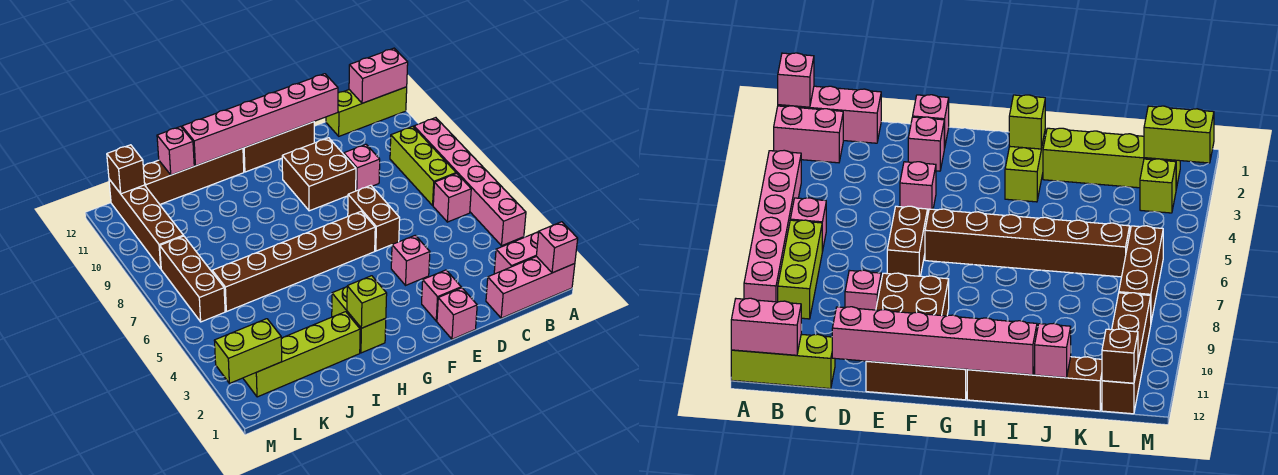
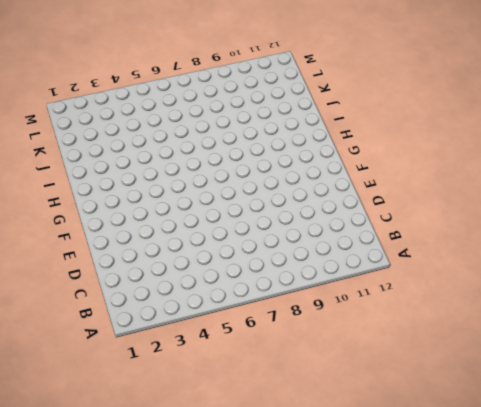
none -> pink 1x3 brick [486,256,575,318]
none -> pink 1x2 brick [494,232,539,274]
none -> pink 1x6 brick [414,118,526,246]

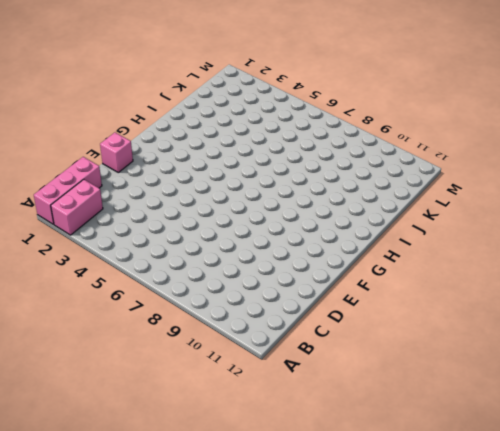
none -> pink 1x6 brick [414,118,526,246]
none -> lime 1x3 brick [326,87,407,136]
none -> pink 1x1 brick [433,174,471,222]

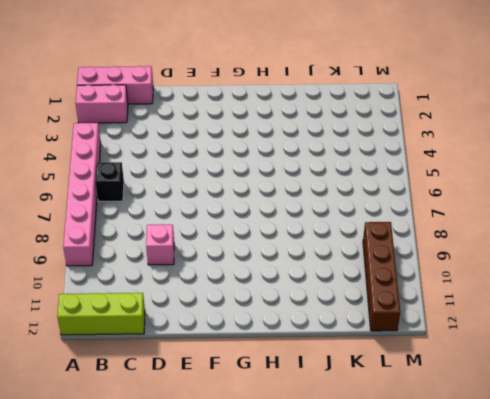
black 1x1 brick [95,162,124,201] -> pink 1x1 brick [433,174,471,222]
none -> lime 1x3 brick [390,126,456,205]
none -> pink 1x1 brick [437,288,477,339]
none -> pink 1x1 brick [422,270,461,321]

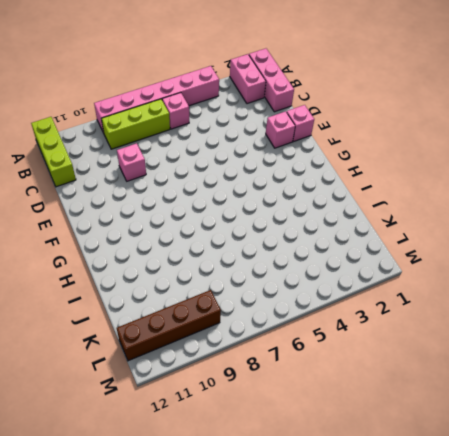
none -> pink 1x1 brick [391,235,430,285]
none -> brown 1x2 brick [348,185,400,251]
none -> brown 2x2 brick [282,138,356,211]

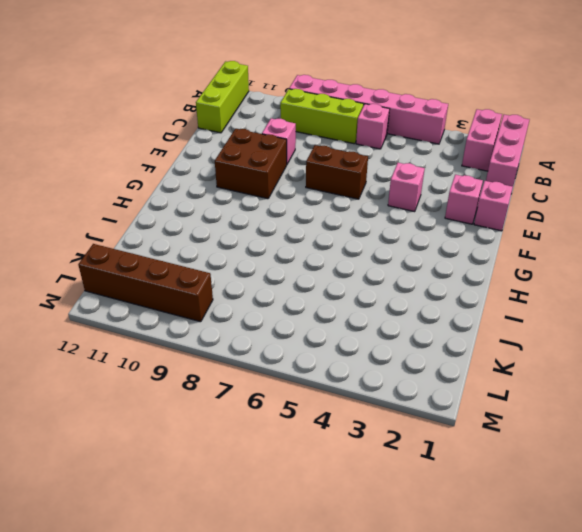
none -> brown 1x3 brick [243,122,314,172]
none -> brown 1x6 brick [212,211,375,312]
none -> lime 1x2 brick [332,287,386,353]

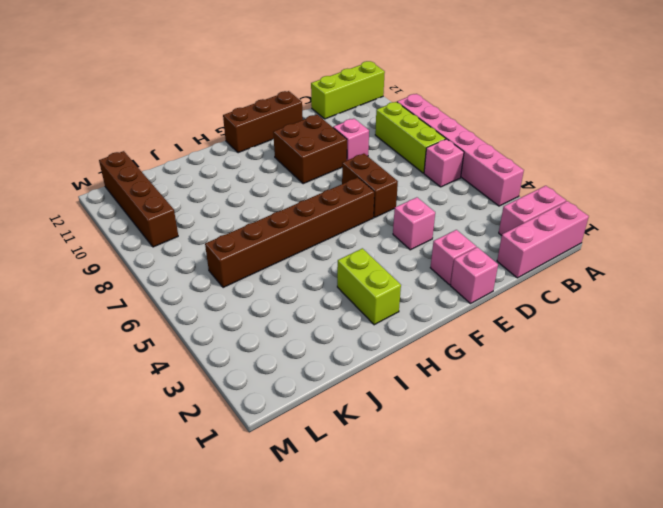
none -> brown 1x4 brick [143,148,244,204]
none -> lime 1x4 brick [243,312,360,397]
none -> lime 1x1 brick [1140,159,1176,213]

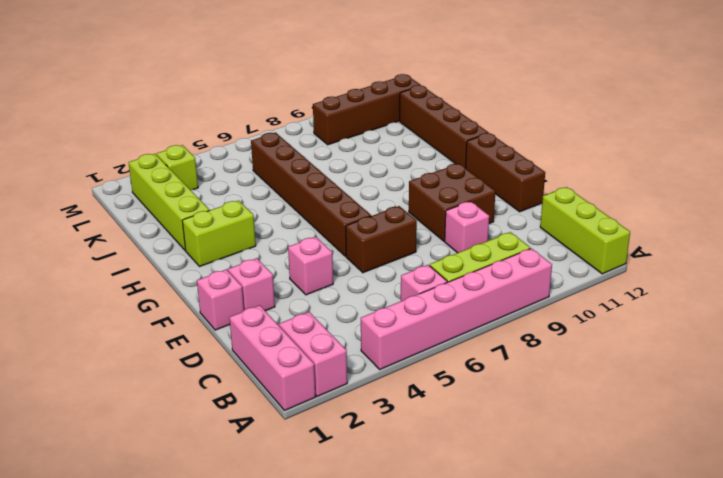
none -> brown 1x3 brick [160,236,225,322]
none -> pink 1x1 brick [536,222,578,273]
none -> pink 1x2 brick [349,48,408,103]

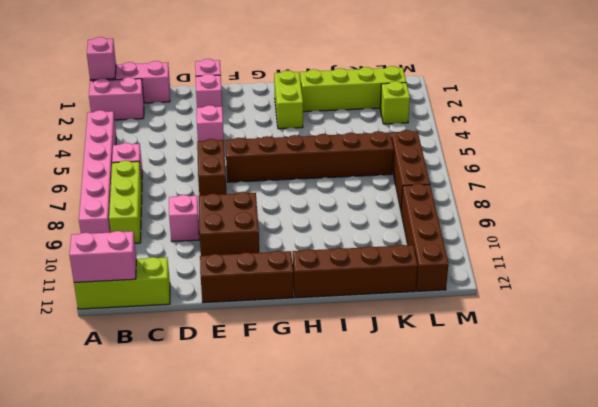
none -> pink 1x6 brick [182,74,338,166]
none -> lime 1x1 brick [347,276,387,328]
none -> pink 1x1 brick [157,127,194,175]

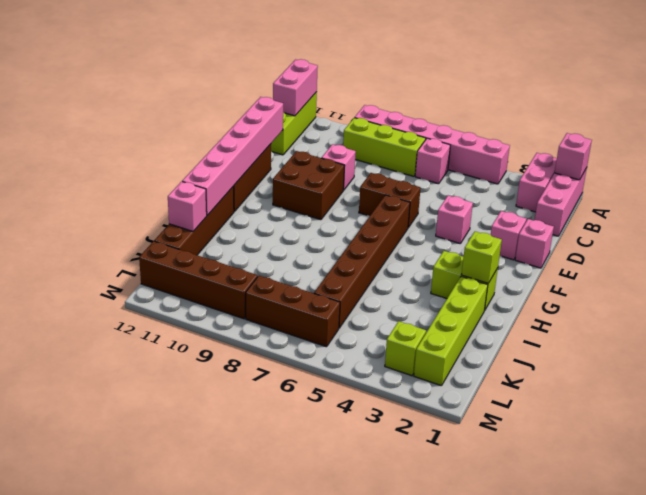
none -> lime 1x2 brick [214,319,282,383]
none -> brown 1x1 brick [107,145,145,194]

